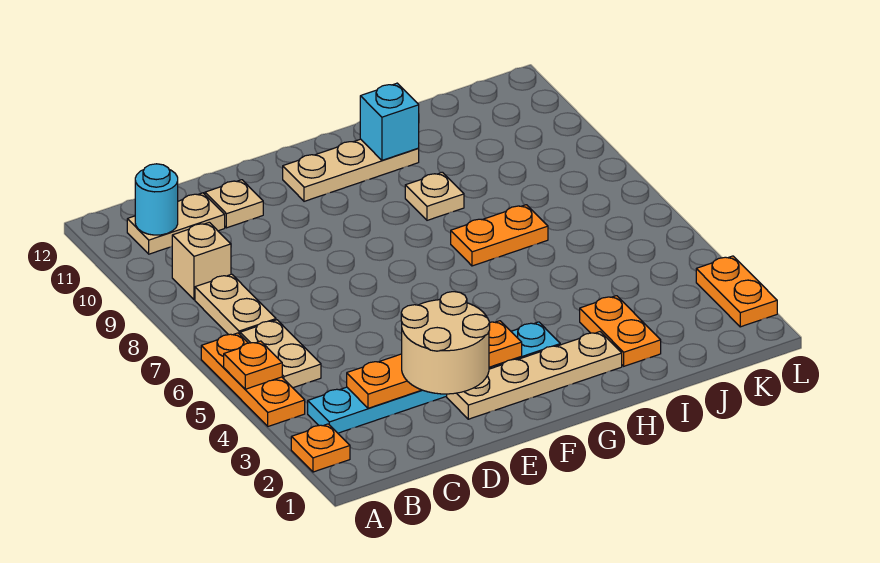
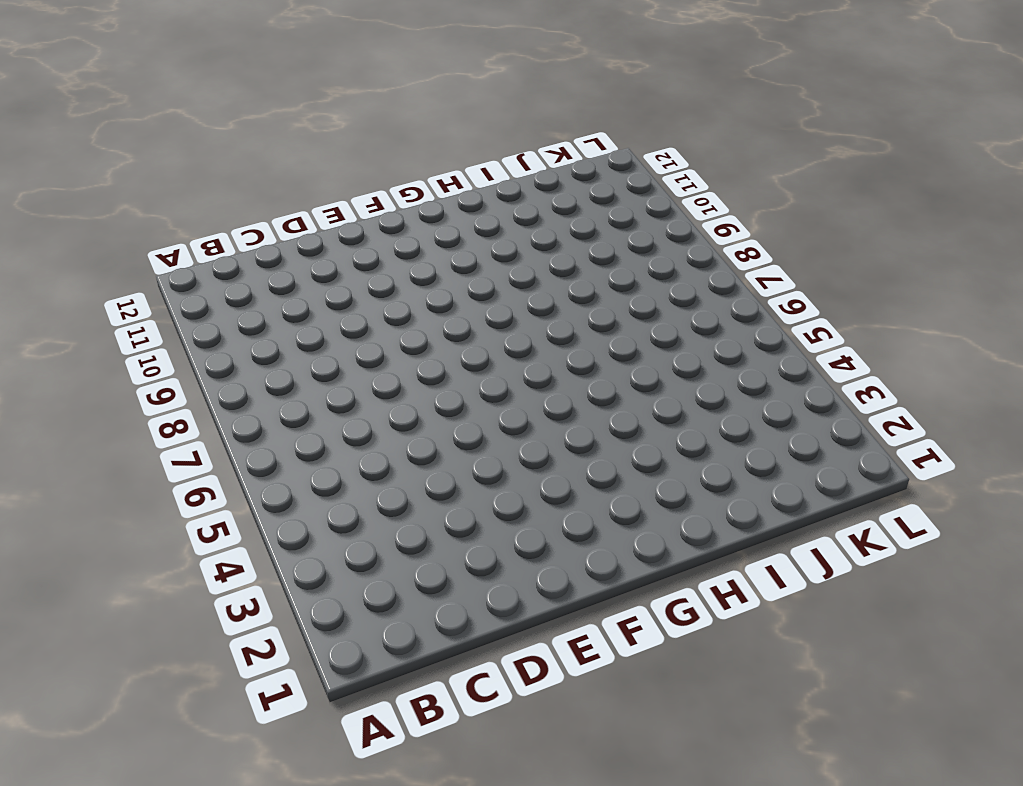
none -> orange 1x1 plate [291,424,350,472]
none -> orange 1x3 plate [201,333,305,426]
none -> cyan 1x6 plate [308,322,560,433]

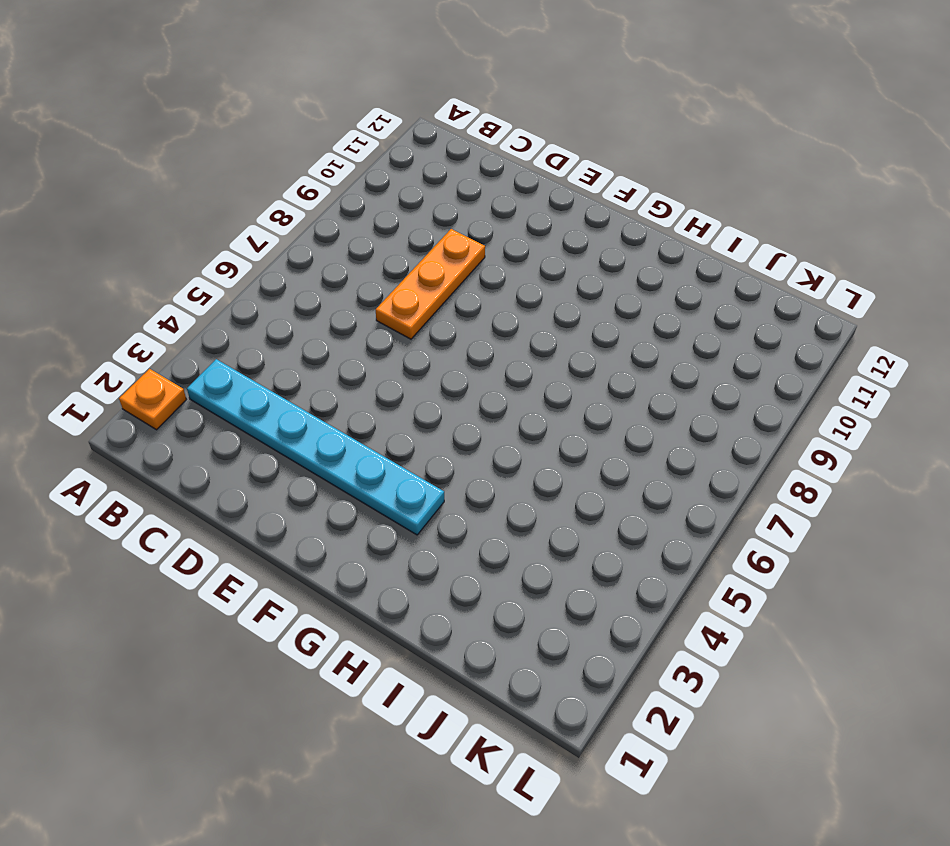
orange 1x3 plate [376,229,485,339] -> orange 1x3 plate moved to [201,333,305,426]
none -> tan 1x2 plate [240,320,321,388]
none -> tan 1x2 plate [195,274,276,335]
none -> tan 1x1 brick [172,222,231,300]

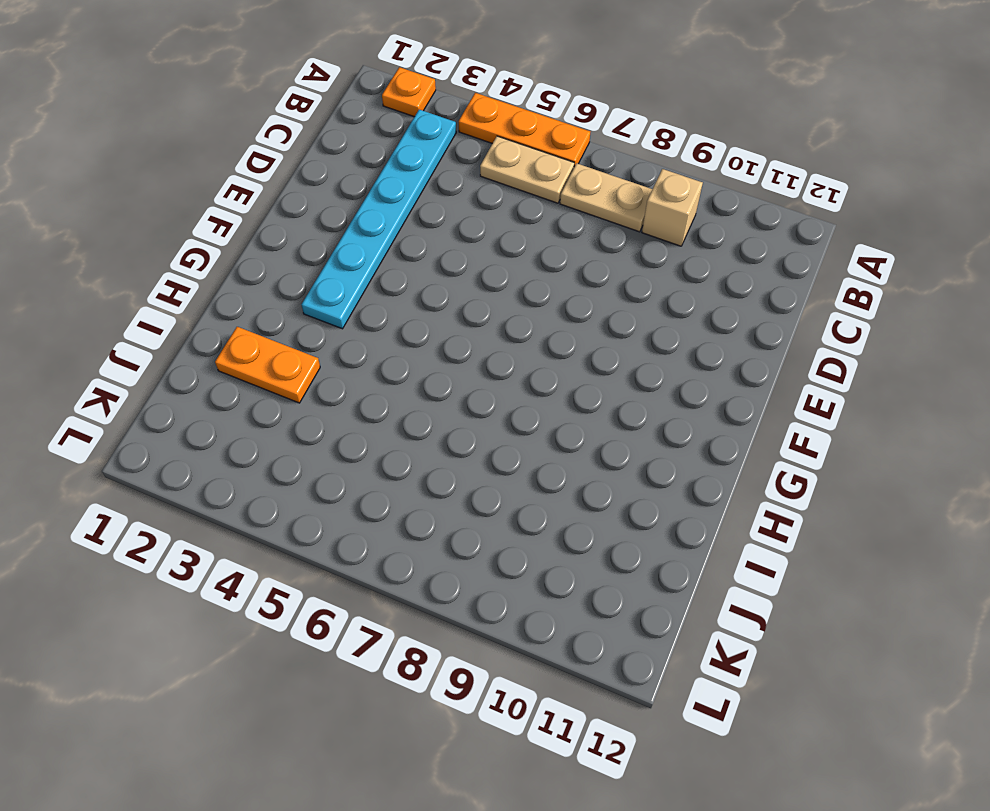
none -> tan 1x2 plate [127,193,225,254]
none -> tan 1x1 plate [205,180,263,228]
none -> tan 1x4 plate [447,332,622,419]

